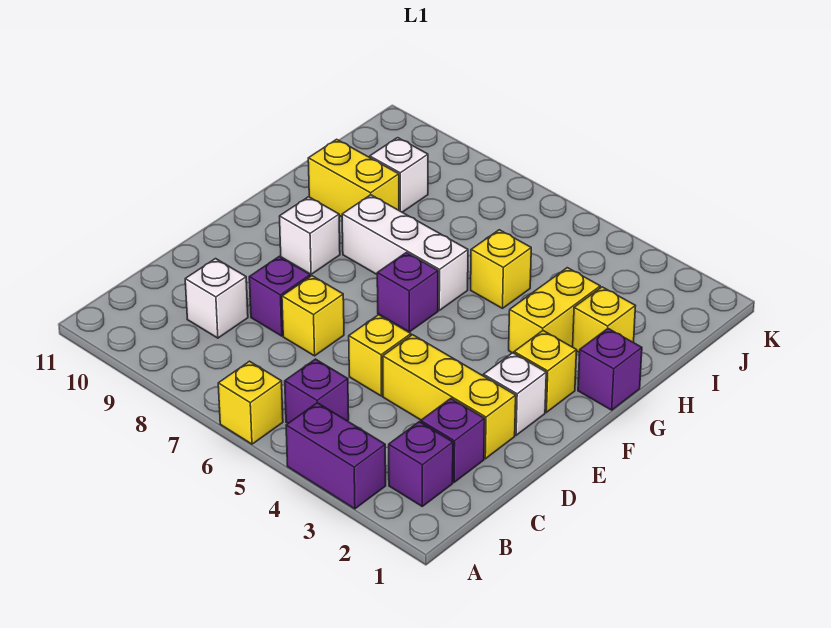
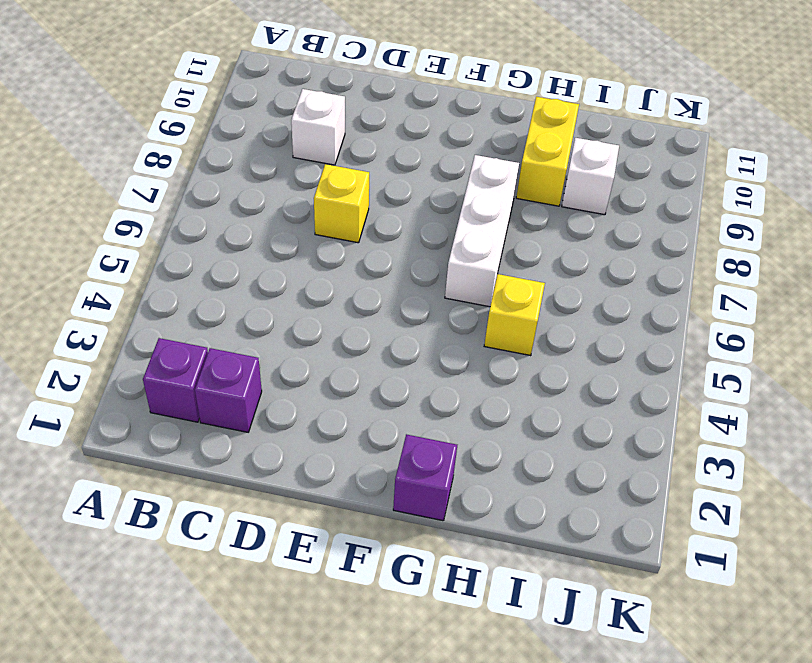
none -> purple 1x2 brick [286,403,386,509]
none -> yellow 1x1 brick [218,361,283,444]
none -> purple 1x1 brick [285,359,349,423]

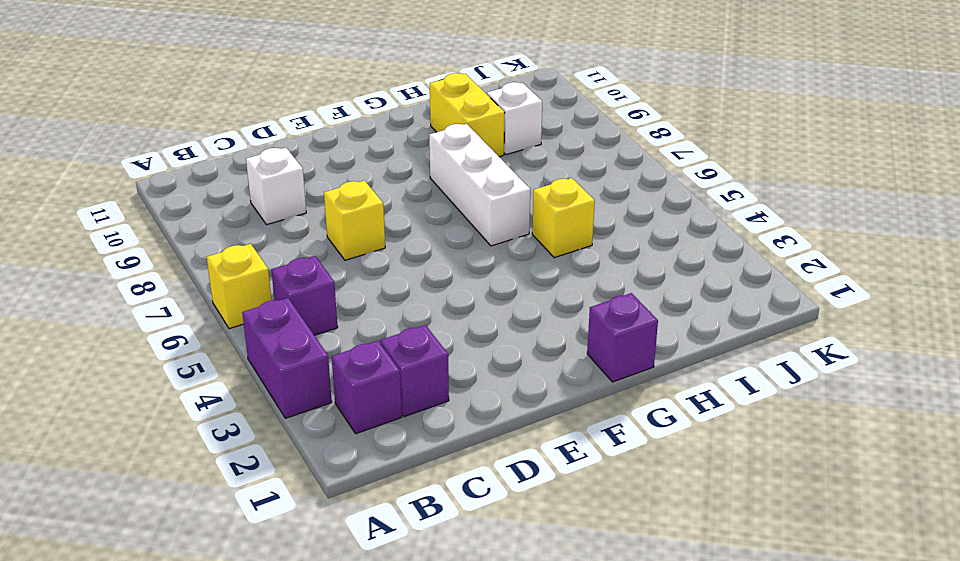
none -> yellow 1x3 brick [383,335,516,459]
none -> yellow 1x1 brick [349,315,411,396]
none -> purple 1x1 brick [249,257,310,336]

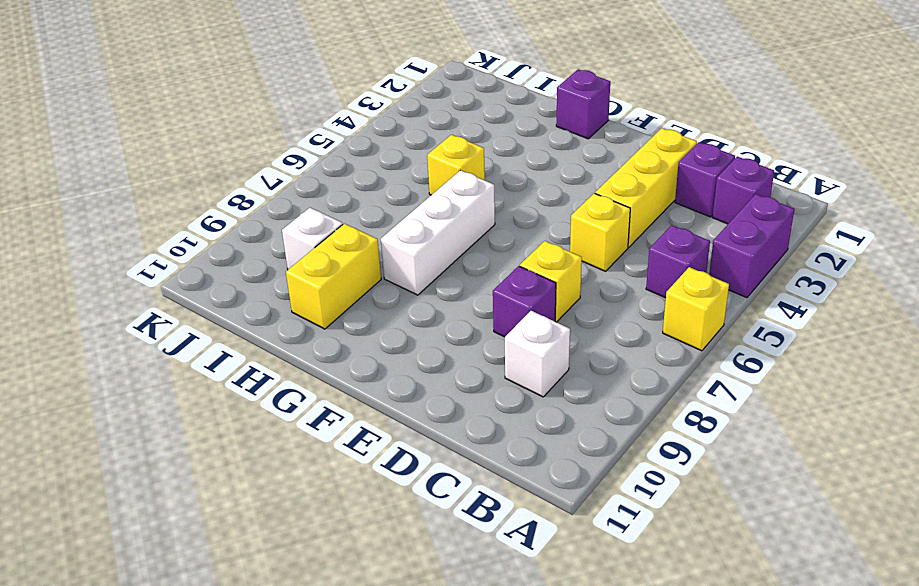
none -> white 1x1 brick [483,353,546,435]
none -> yellow 1x1 brick [514,331,577,412]
none -> purple 1x1 brick [377,253,438,332]

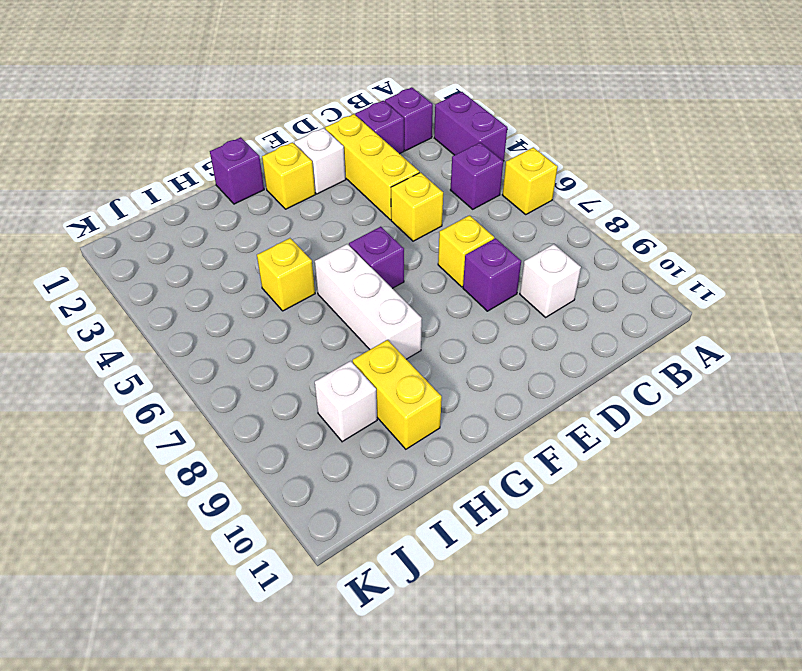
none -> white 1x1 brick [280,197,340,274]
none -> yellow 1x2 brick [509,268,600,353]
none -> yellow 1x1 brick [573,287,635,353]

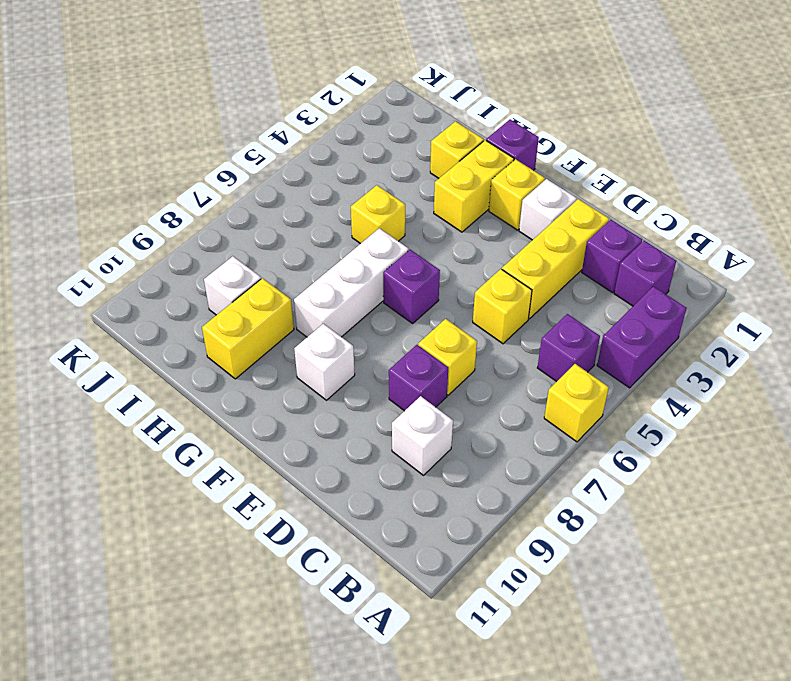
yellow 1x2 brick [434,140,514,232] -> yellow 1x2 brick turned to [509,268,600,353]

